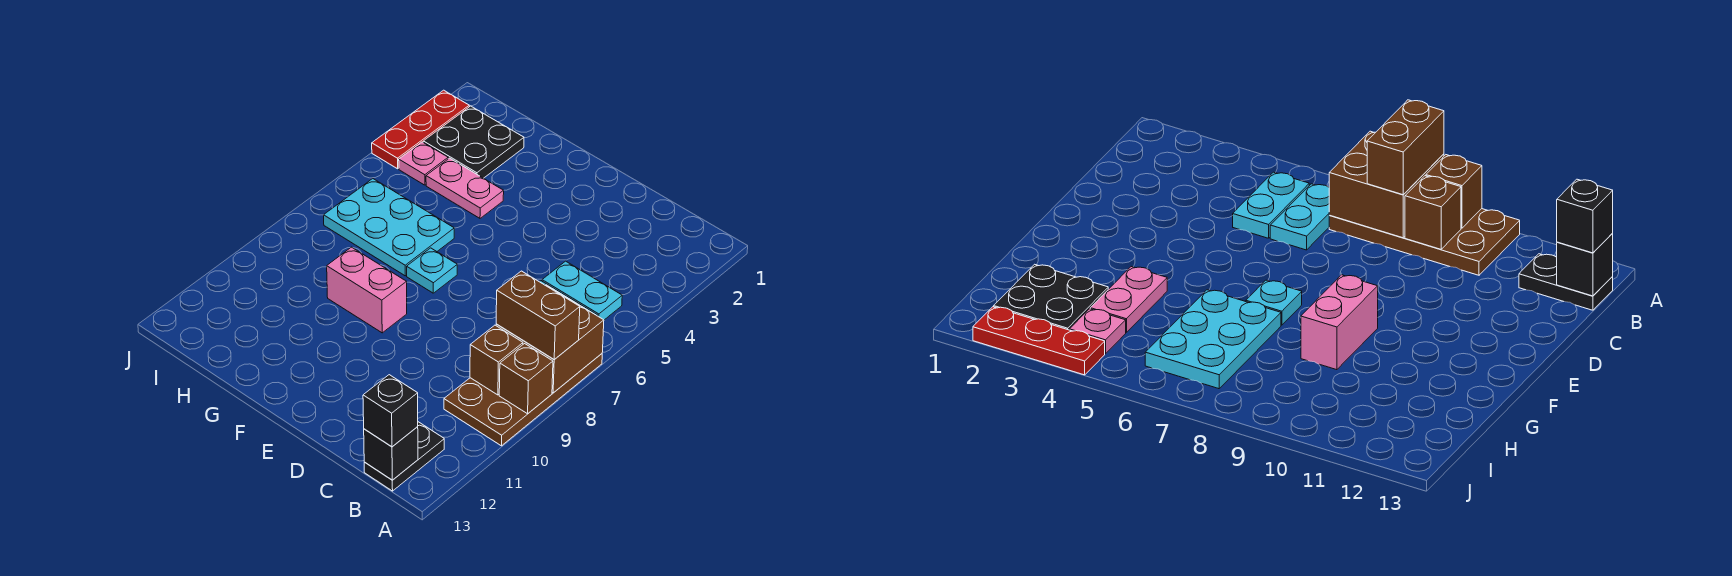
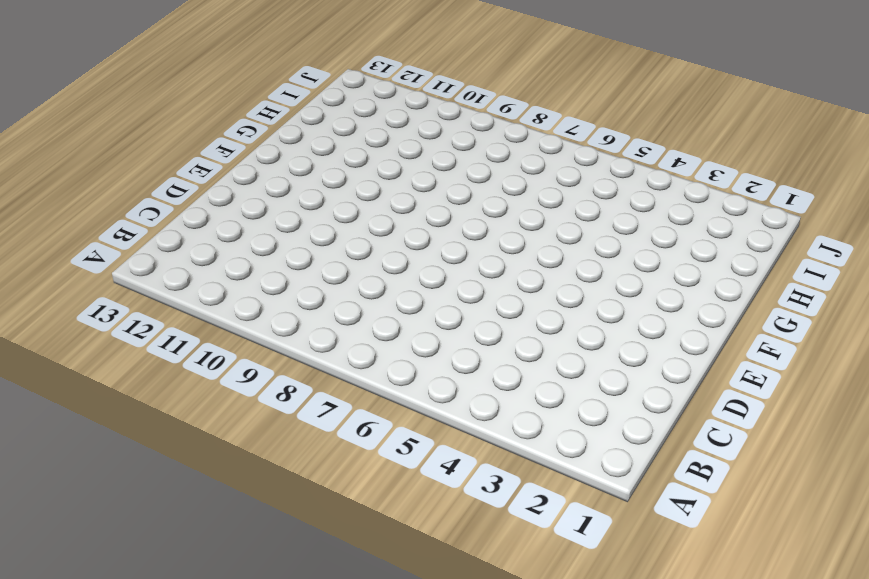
none -> brown 2x4 plate [444,354,602,446]
none -> cyan 1x2 plate [542,261,622,320]
none -> cyan 1x2 plate [1270,184,1330,250]

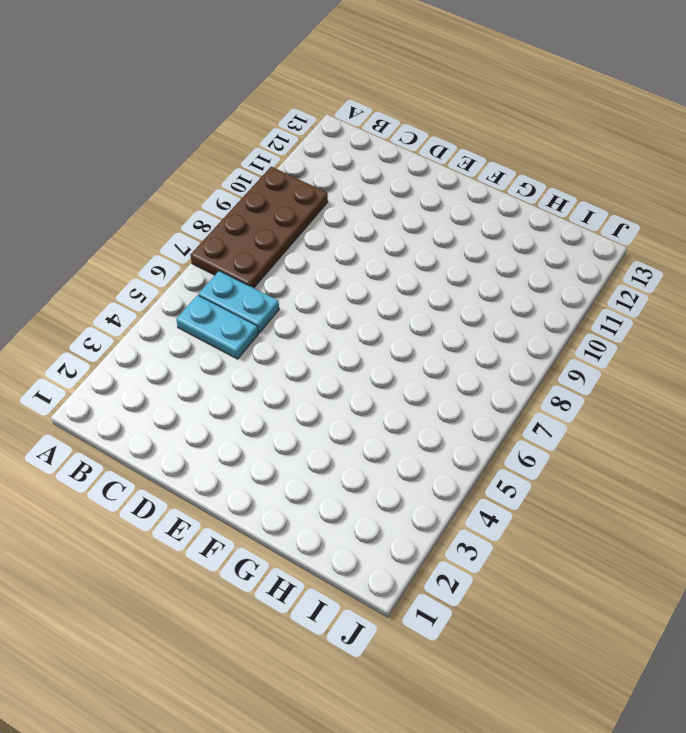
none -> black 1x2 plate [364,422,444,491]
none -> cyan 1x1 plate [407,248,457,293]
none -> pink 1x2 brick [327,247,407,333]

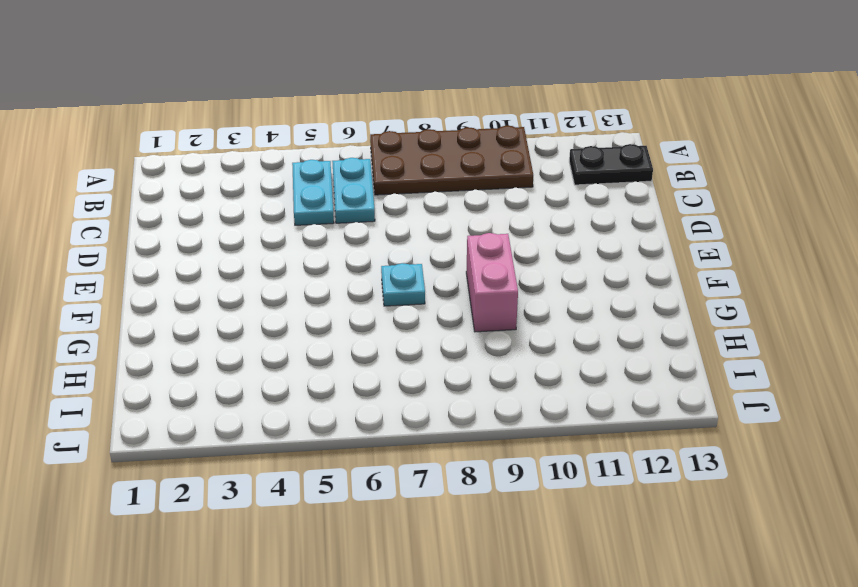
none -> pink 1x2 plate [426,158,504,218]
none -> cyan 2x3 plate [324,179,454,276]
none -> black 2x2 plate [423,106,524,178]

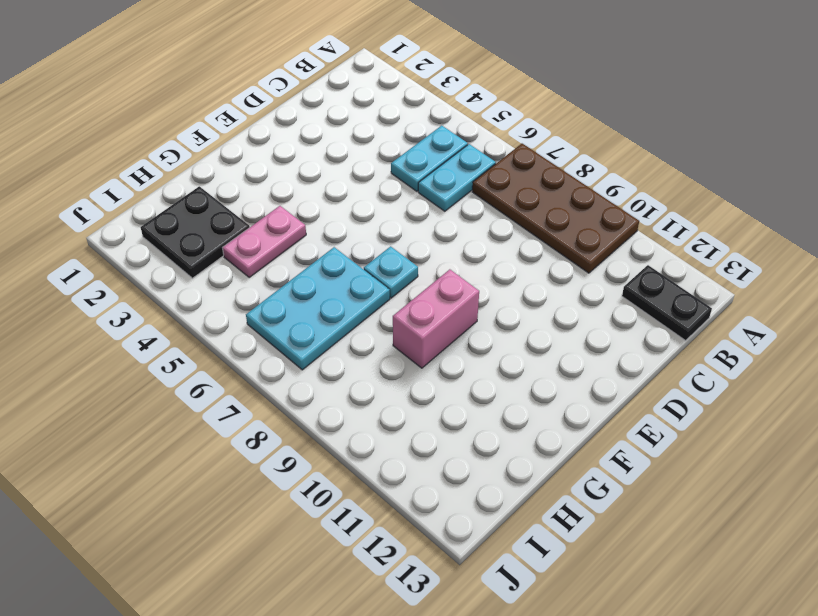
none -> pink 1x1 plate [399,142,448,185]
none -> red 1x3 plate [372,90,469,169]
none -> brown 2x2 brick [496,285,604,393]

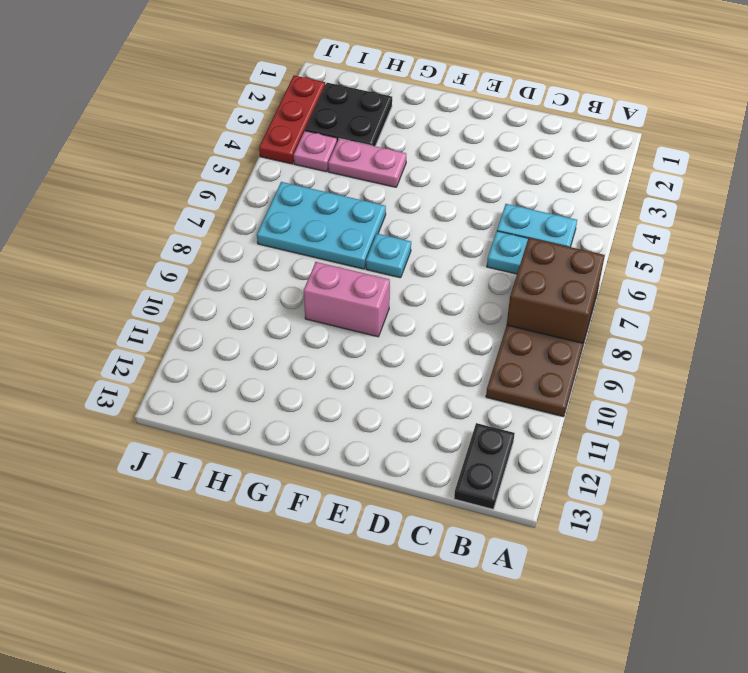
none -> brown 1x1 brick [499,344,553,414]
none -> brown 1x1 brick [470,325,523,395]
none -> black 1x1 brick [364,427,418,480]

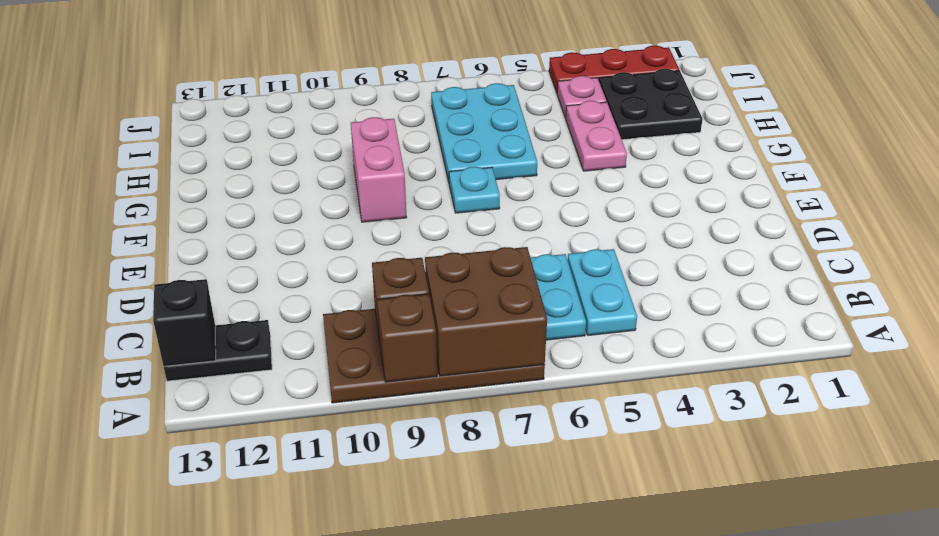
none -> brown 1x2 brick [496,271,580,360]
none -> black 1x1 brick [363,375,418,447]

